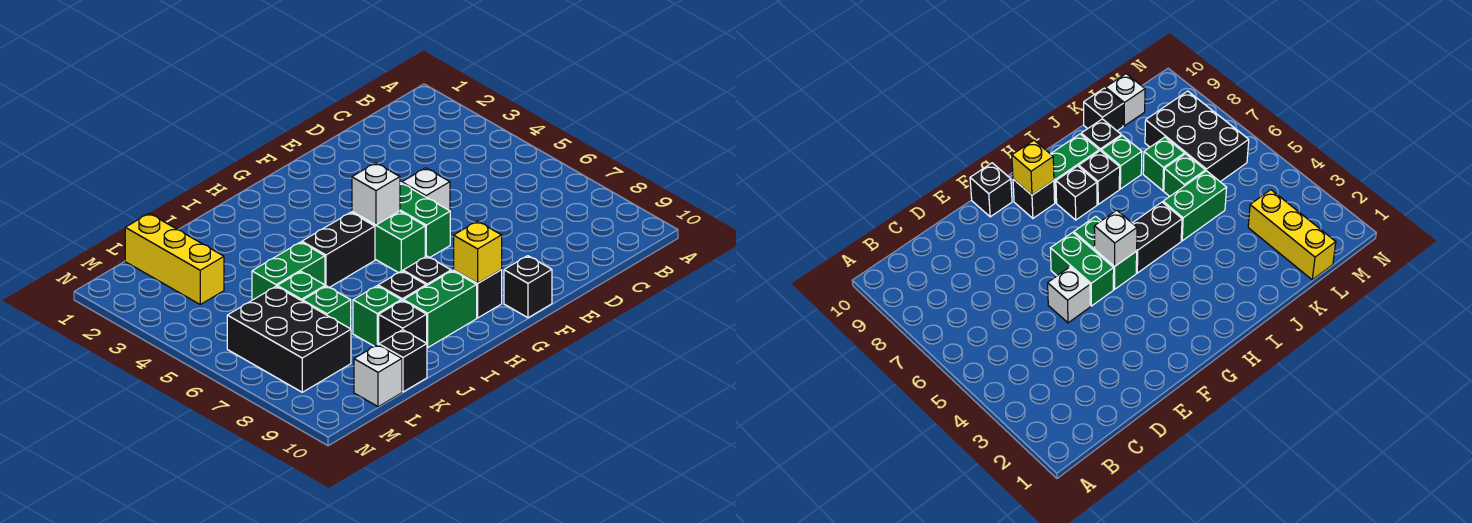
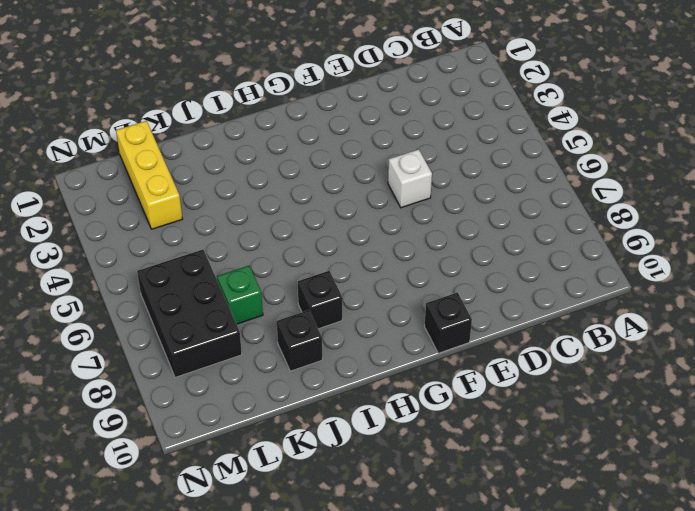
none -> green 1x2 brick [400,183,450,258]
none -> green 1x2 brick [352,211,425,273]
none -> black 1x1 brick [454,270,502,318]

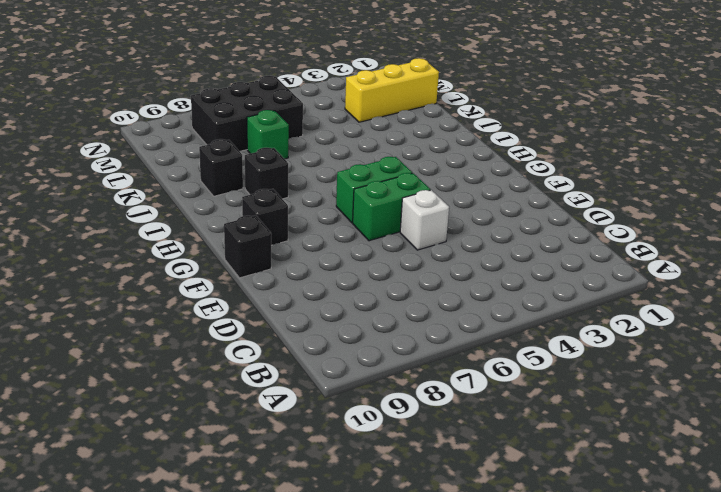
none -> black 1x2 brick [302,212,375,288]
none -> black 1x1 brick [403,256,451,286]
none -> green 1x2 brick [404,271,477,348]

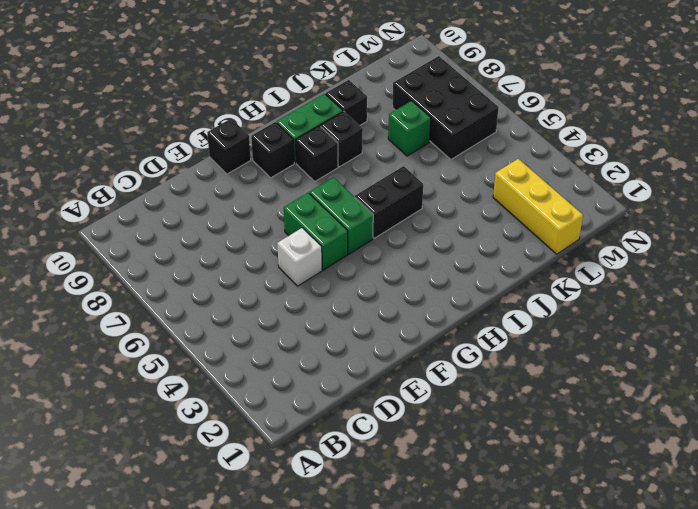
none -> green 1x2 brick [252,242,325,300]
none -> green 1x1 brick [353,286,401,346]
none -> green 1x1 brick [277,272,325,301]

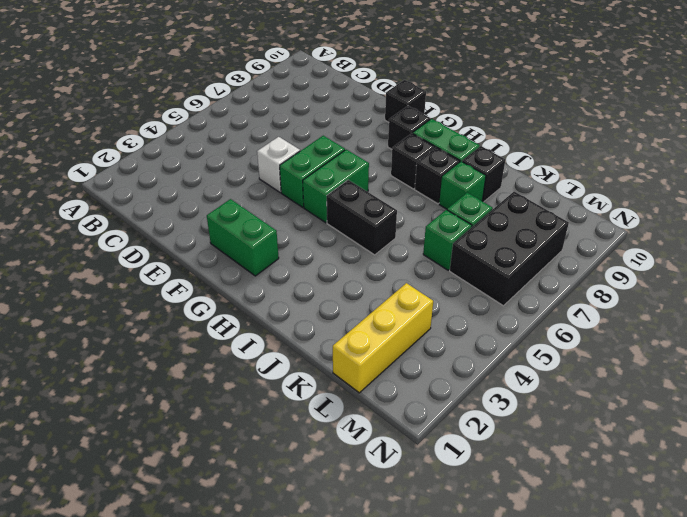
green 1x2 brick [207,199,279,276] -> green 1x2 brick moved to [252,242,325,300]
none -> black 1x1 brick [379,330,427,392]
none -> white 1x1 brick [354,345,402,407]
none -> white 1x1 brick [352,163,400,225]

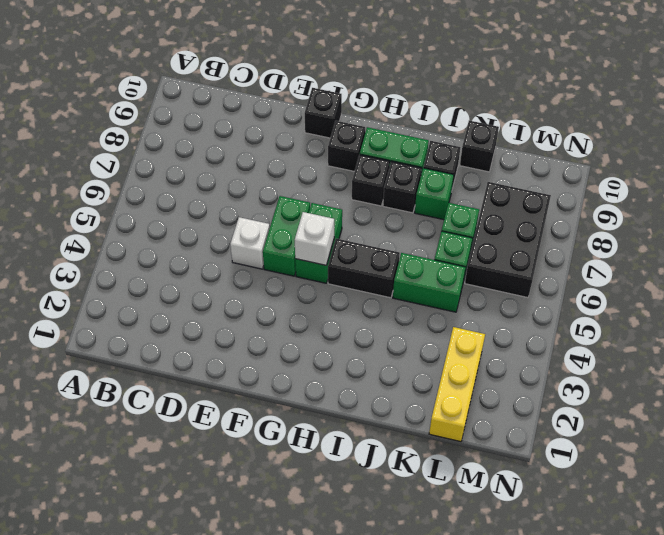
none -> white 1x1 brick [354,345,402,407]
none -> yellow 1x1 brick [454,221,502,283]

